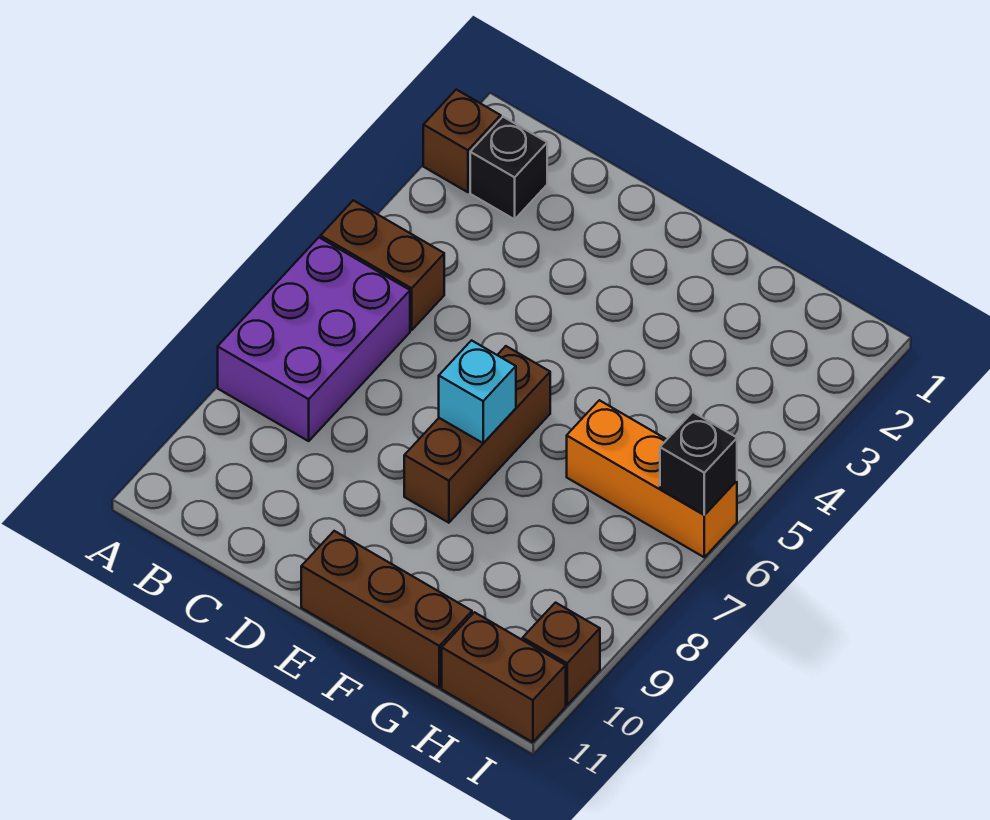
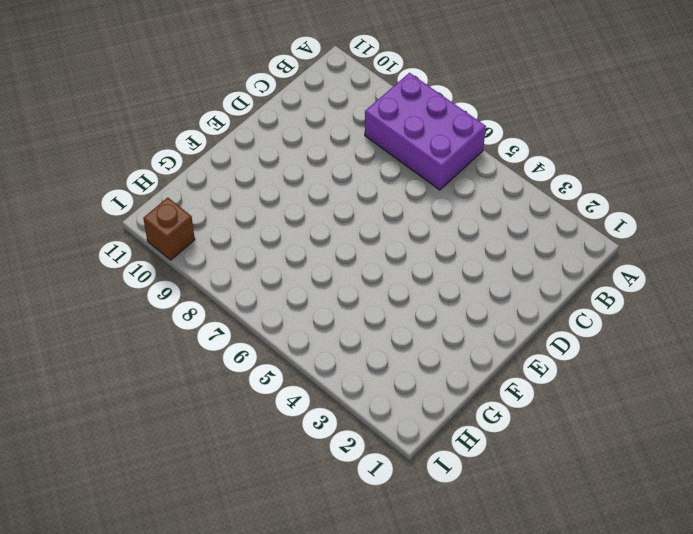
none -> brown 1x1 brick [423,90,501,192]
none -> brown 1x2 brick [321,200,444,330]

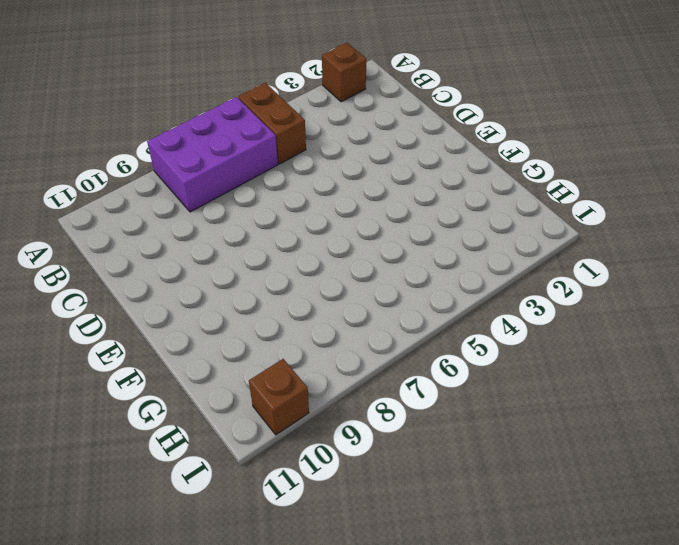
none -> black 1x1 brick [470,117,547,219]
none -> brown 1x3 brick [404,346,550,523]

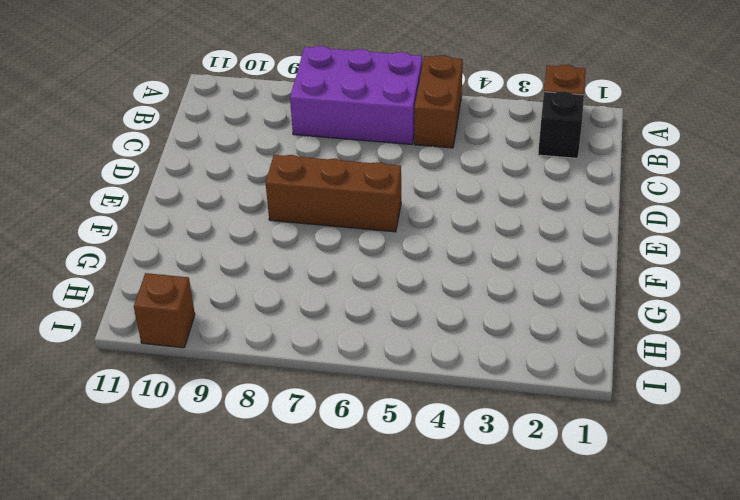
none -> brown 1x3 brick [301,531,472,688]
none -> orange 1x3 brick [567,400,737,557]

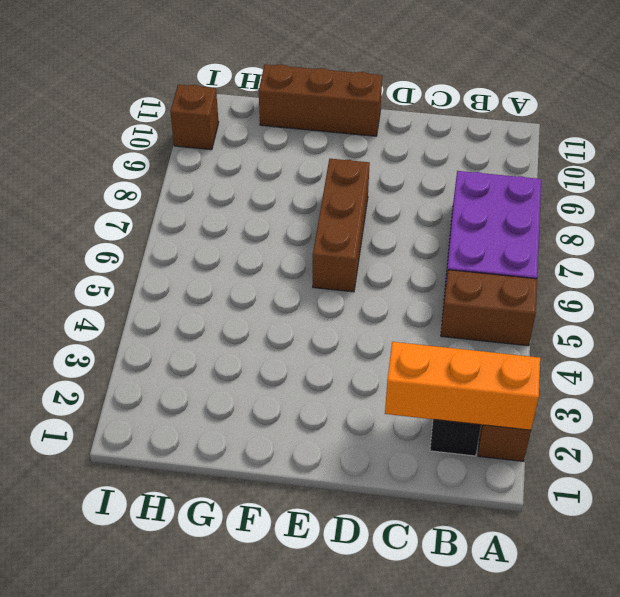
orange 1x3 brick [385,342,540,430] -> orange 1x3 brick moved to [567,400,737,557]
none -> brown 1x2 brick [442,612,566,742]
none -> cyan 1x1 brick [439,340,516,443]

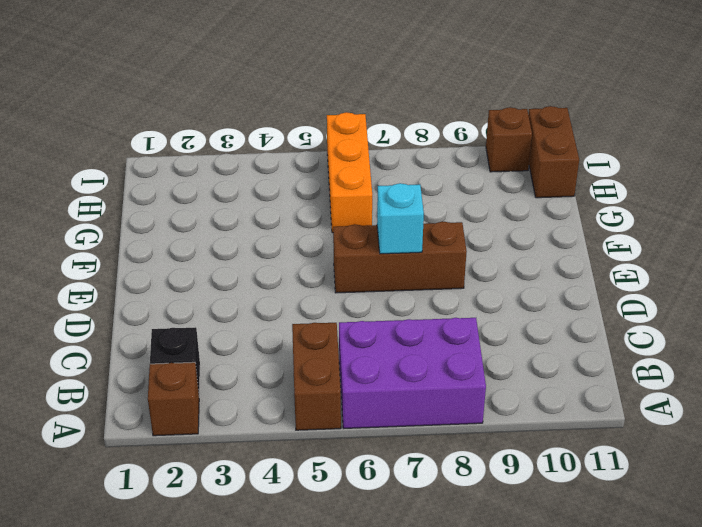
none -> brown 1x3 brick [301,531,472,688]
none -> black 1x1 brick [660,412,737,515]

